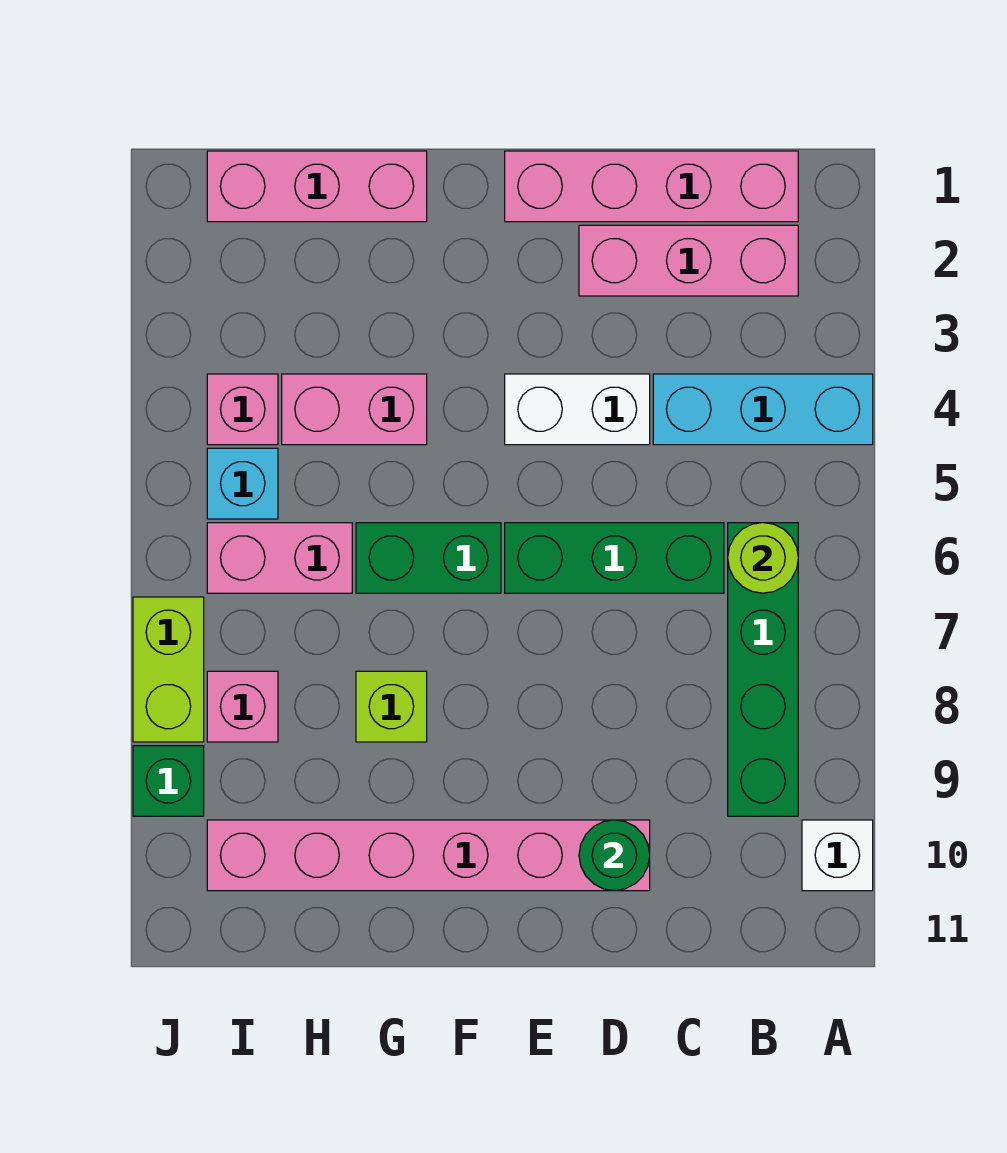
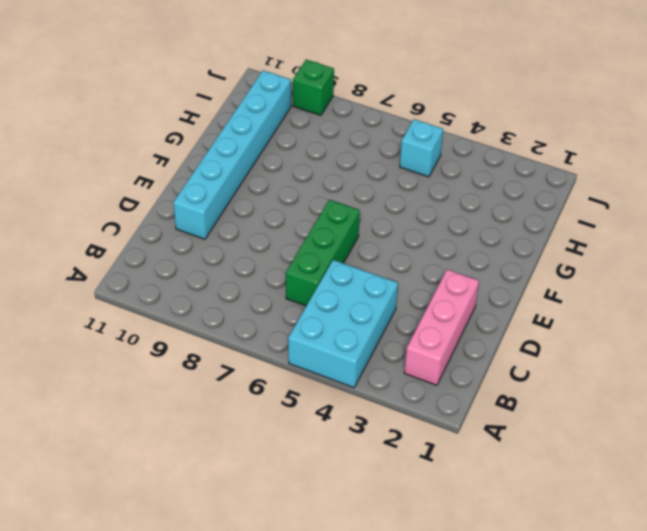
cyan 2x3 brick [288,260,398,388] -> cyan 1x3 brick [653,374,873,445]
cyan 1x6 brick [173,71,291,239] -> pink 1x6 brick [207,820,650,891]
none -> white 1x1 brick [802,820,873,891]
none -> pink 1x4 brick [505,151,798,222]
none -> green 1x4 brick [728,523,798,816]

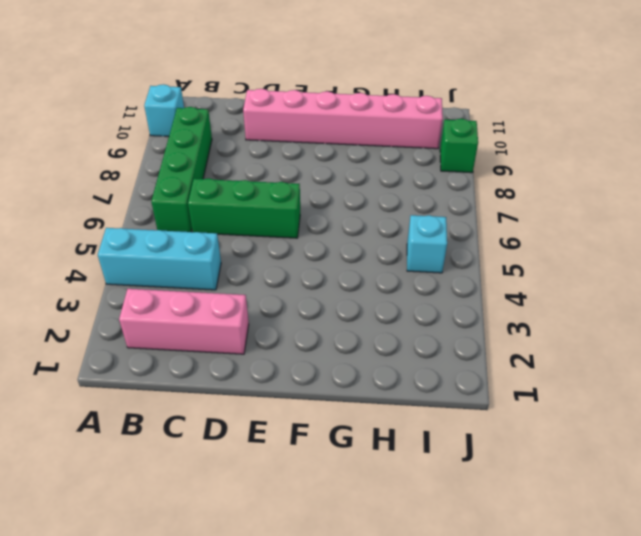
cyan 1x1 brick [144,84,184,136] -> white 1x1 brick [802,820,873,891]
none -> pink 1x4 brick [505,151,798,222]
none -> white 1x2 brick [505,374,650,445]
none -> green 1x2 brick [356,523,501,593]

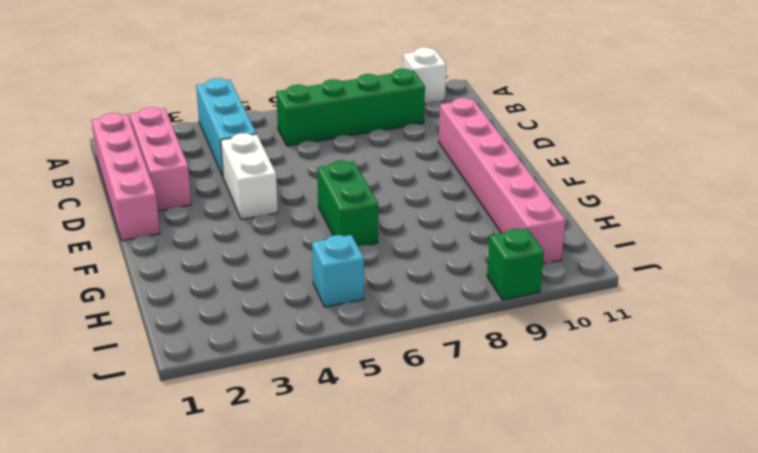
none -> green 1x3 brick [505,523,724,593]
none -> pink 1x3 brick [207,151,427,222]
none -> pink 1x2 brick [282,374,427,445]

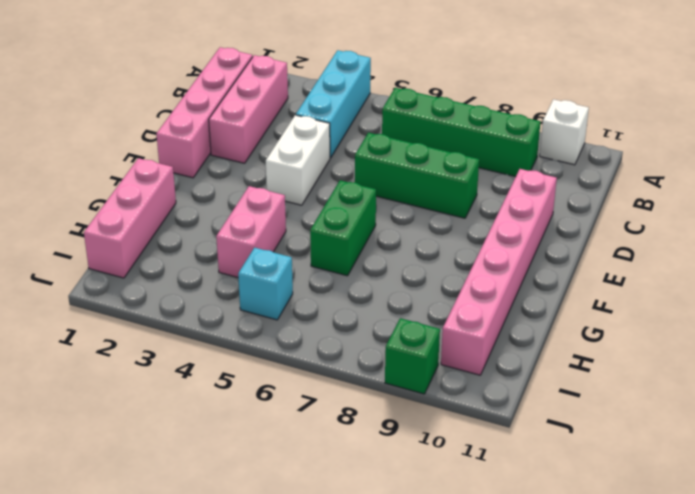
green 1x3 brick [355,133,479,218] -> green 1x3 brick turned to [505,523,724,593]
none -> lime 1x1 brick [356,671,427,742]
none -> pink 1x2 brick [207,523,352,593]
none -> pink 1x1 brick [207,374,278,445]

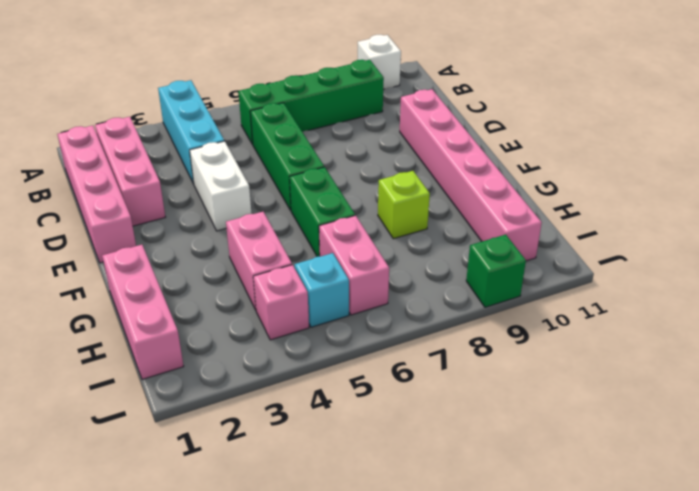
none -> pink 1x1 brick [207,671,278,742]
none -> lime 1x2 brick [133,597,204,742]
none -> lime 1x1 round brick [728,523,798,593]

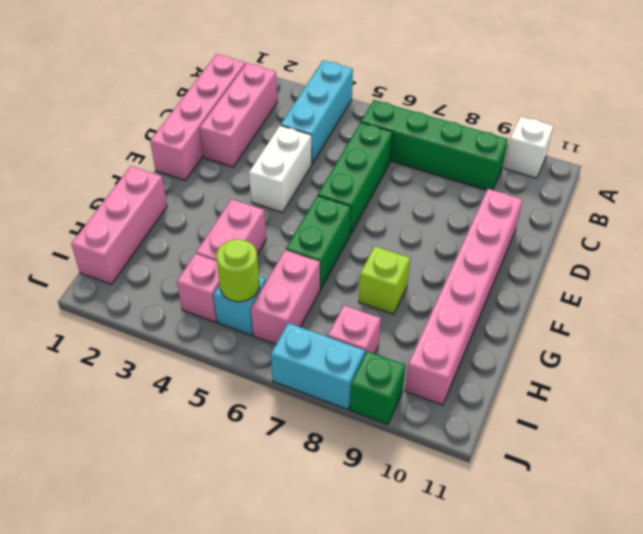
lime 1x1 round brick [216,239,259,302] -> lime 1x1 round brick moved to [728,523,798,593]
cyan 1x2 brick [271,323,365,409] -> lime 1x2 brick [133,597,204,742]
none -> green 1x1 round brick [579,820,650,891]

